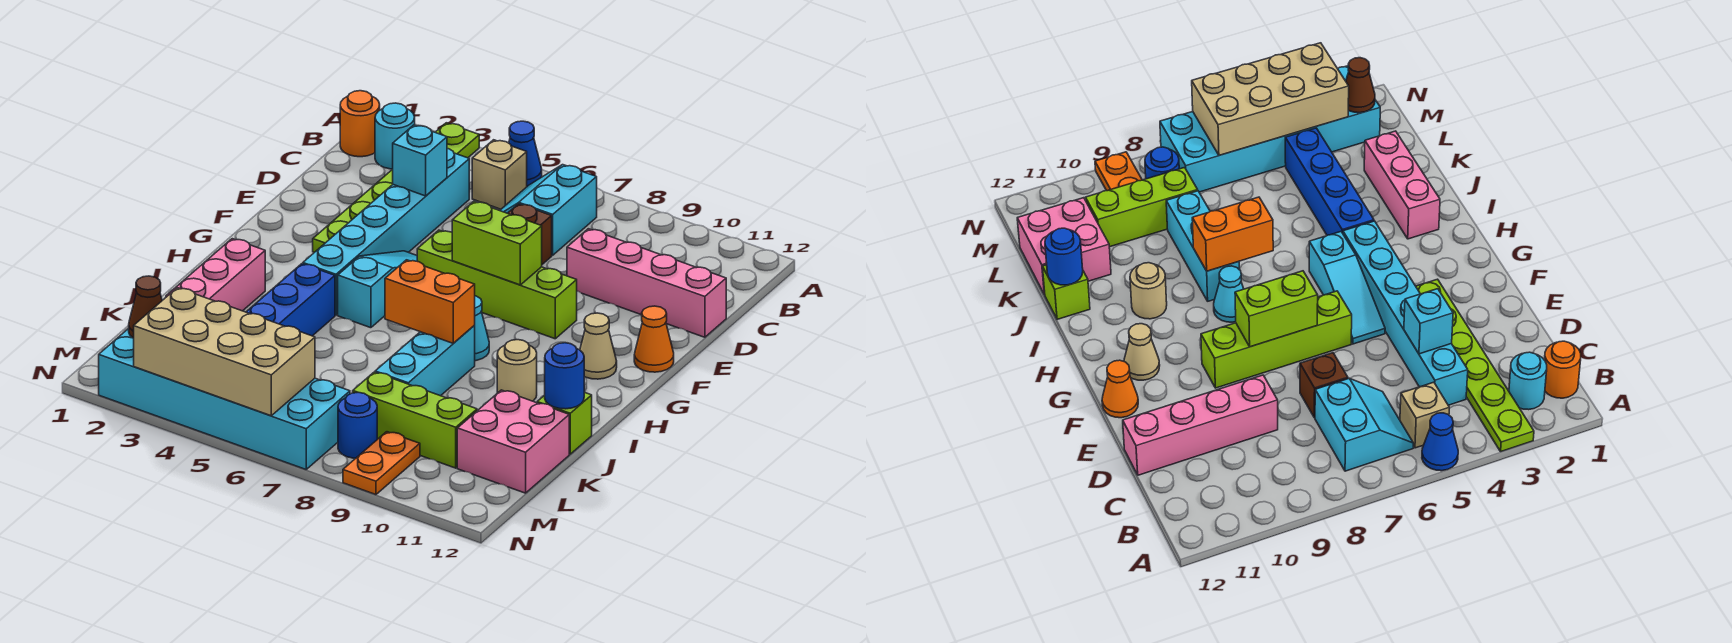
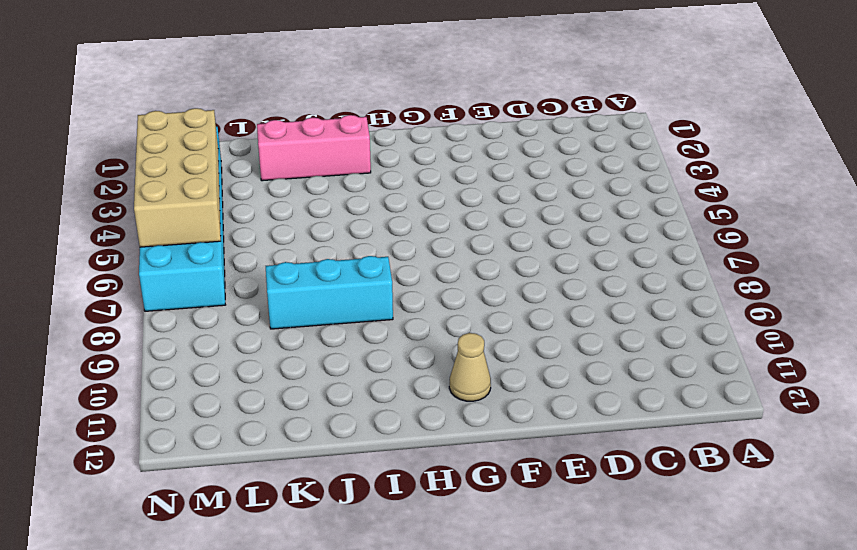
none -> lime 1x6 plate [313,123,479,252]
none -> blue 1x1 cone [509,121,542,186]
none -> orange 1x1 round brick [340,91,380,157]
none -> cyan 1x1 round brick [375,103,415,169]

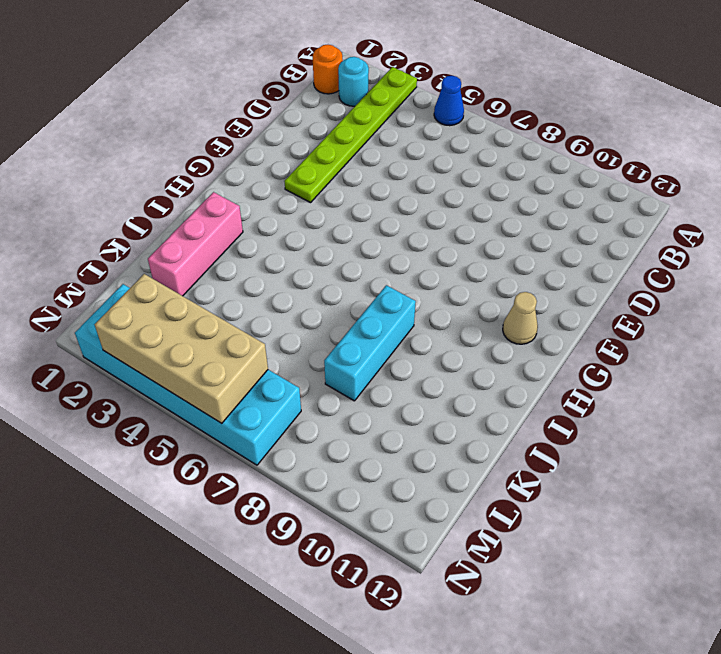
none -> tan 1x1 brick [472,140,527,209]
none -> cyan 2x2 slope [500,165,597,255]
none -> cyan 1x6 brick [303,148,469,315]
none -> brown 1x1 brick [508,204,552,264]

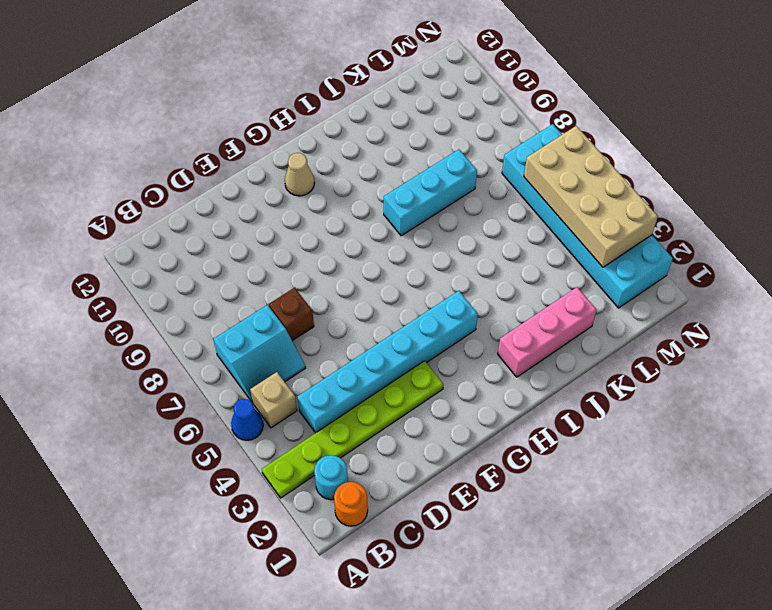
none -> pink 1x4 brick [567,229,726,337]
none -> cyan 1x3 slope [338,251,417,328]
none -> lime 1x4 brick [417,230,577,339]
none -> orange 1x1 cone [634,306,674,372]

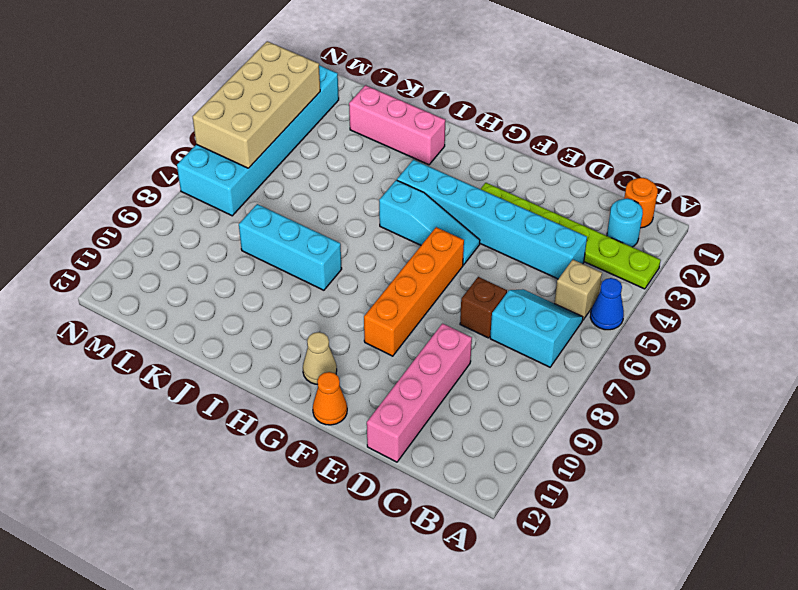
orange 1x4 brick [364,227,464,356] -> lime 1x4 brick [417,230,577,339]
none -> cyan 1x1 cone [474,296,489,361]
none -> blue 1x4 brick [247,264,335,336]
none -> tan 1x1 round brick [497,340,537,401]
none -> lime 1x1 brick [537,392,592,454]

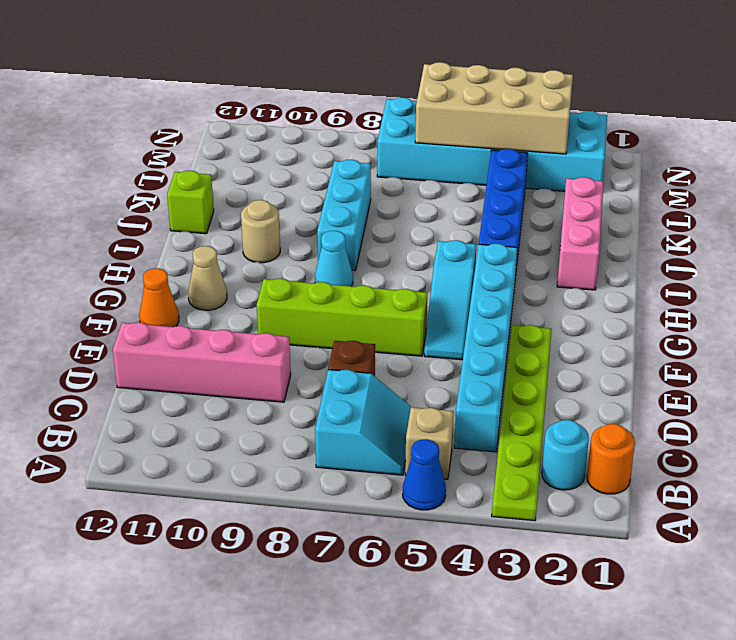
none -> pink 2x2 brick [457,390,569,493]
none -> lime 1x3 brick [353,372,477,468]
none -> blue 1x1 round brick [338,392,377,458]
none -> orange 1x2 plate [343,432,420,495]

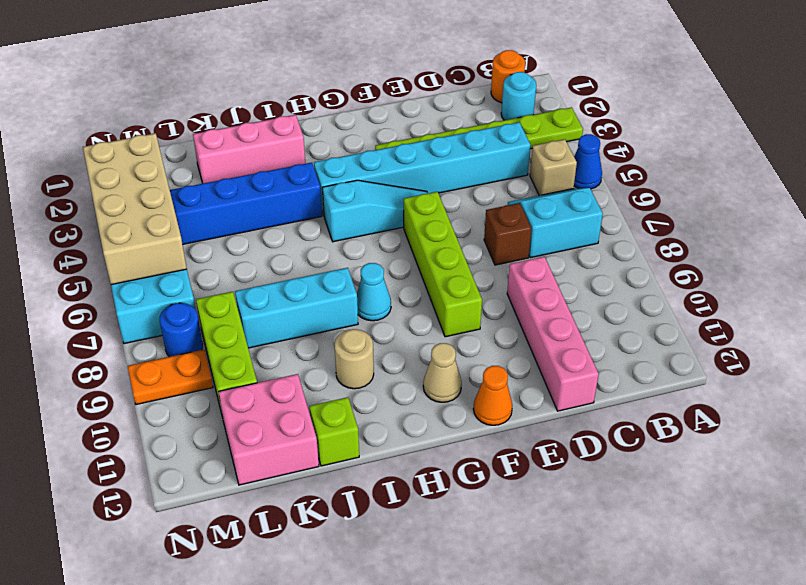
none -> cyan 1x1 brick [393,125,447,196]
none -> lime 1x2 brick [452,201,542,285]
none -> orange 1x2 brick [385,260,475,343]
none -> blue 1x1 round brick [545,343,584,409]

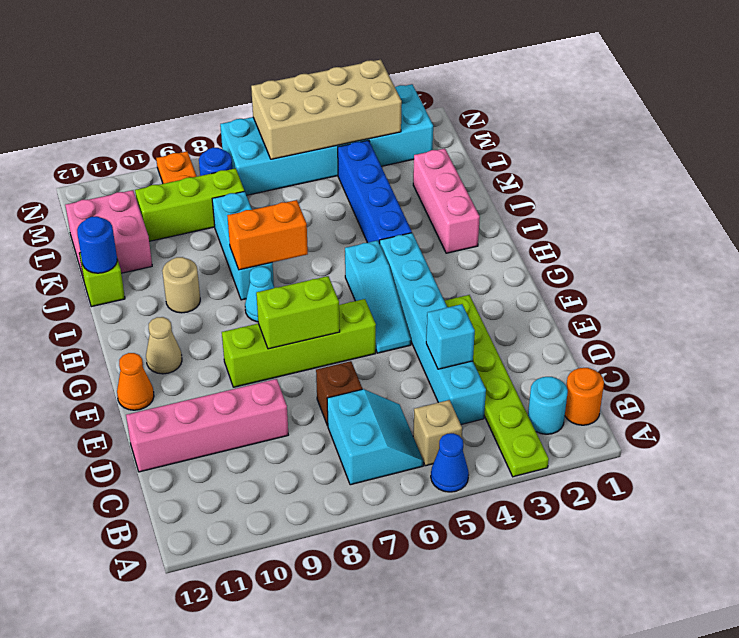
none -> brown 1x1 cone [129,276,162,338]

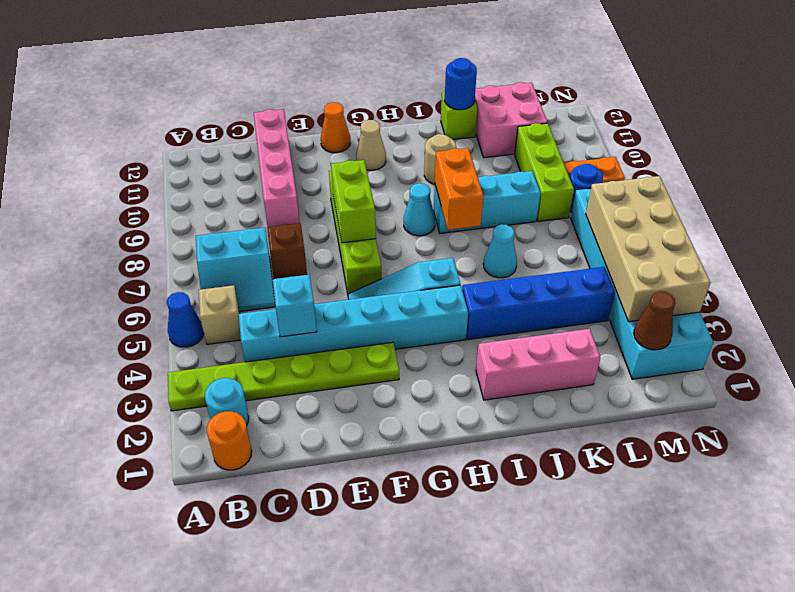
cyan 1x1 cone [483,224,517,278] -> none

